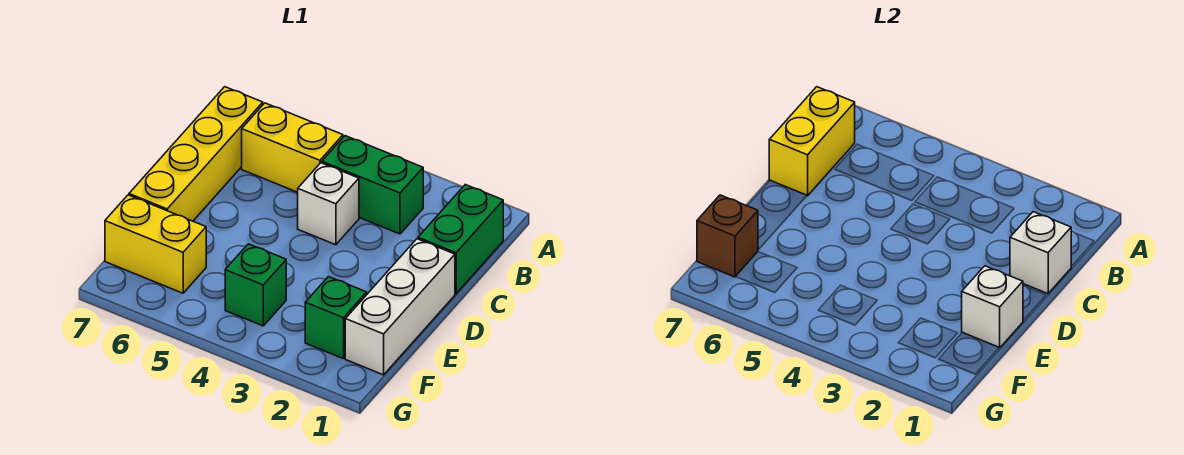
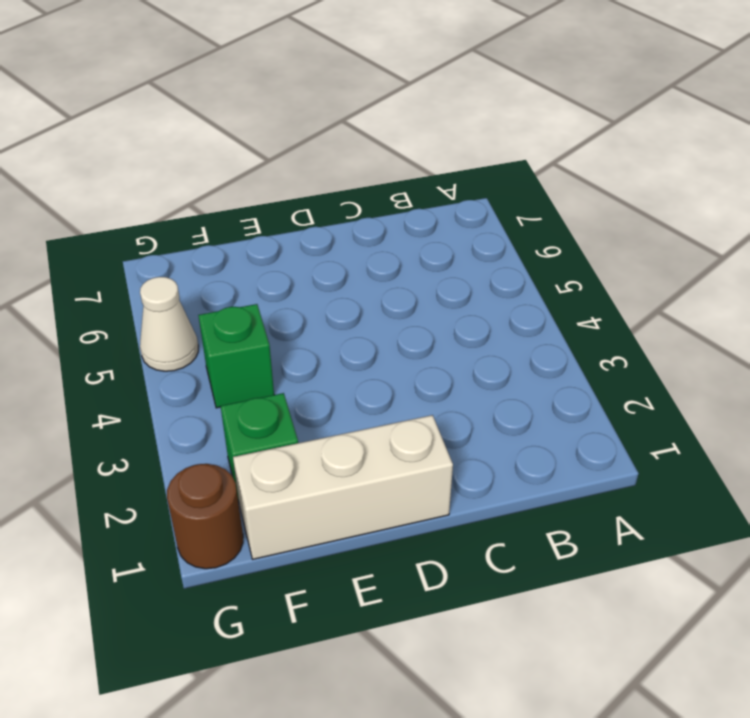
brown 1x1 round brick [167,464,243,569] -> none
white 1x1 cone [140,277,198,371] -> none
none -> green 1x2 brick [418,185,503,294]
none -> green 1x2 brick [322,136,423,234]
none -> yellow 1x2 brick [242,103,343,192]

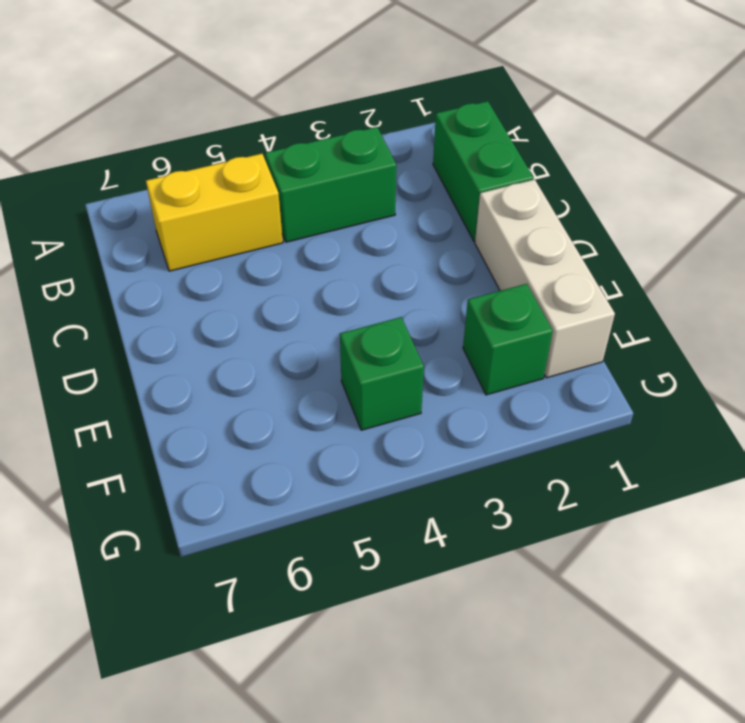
none -> yellow 1x4 brick [129,87,263,221]
none -> white 1x1 brick [298,163,359,245]
none -> yellow 1x2 brick [105,195,206,293]

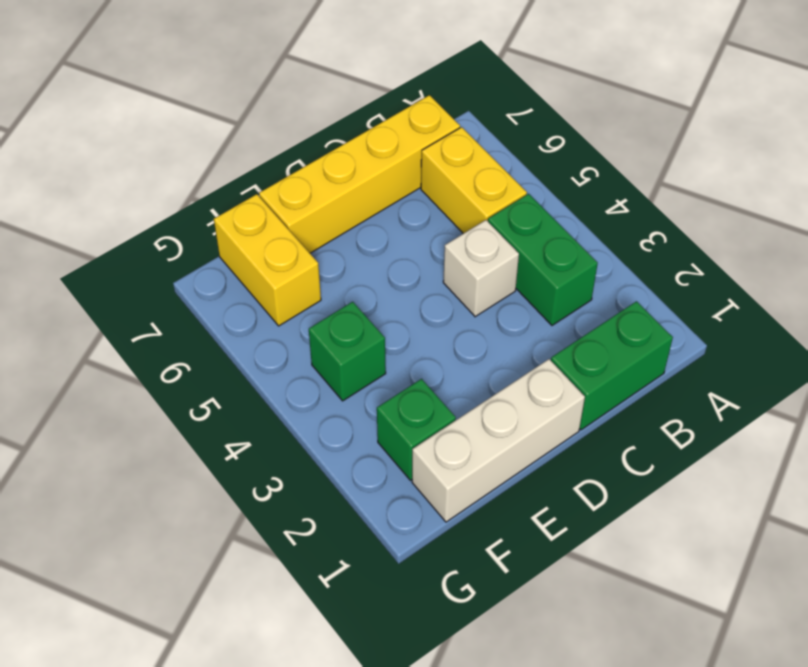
none -> yellow 1x2 brick [769,87,855,196]
none -> white 1x1 brick [1010,212,1071,294]
none -> white 1x1 brick [962,266,1023,348]

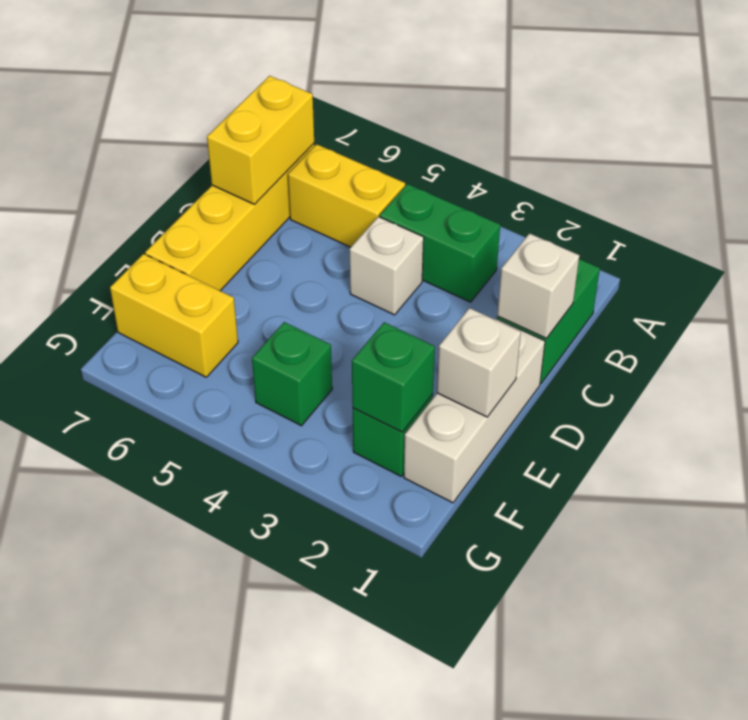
green 1x1 brick [352,322,435,432] -> none
none -> brown 1x1 brick [697,195,758,277]

